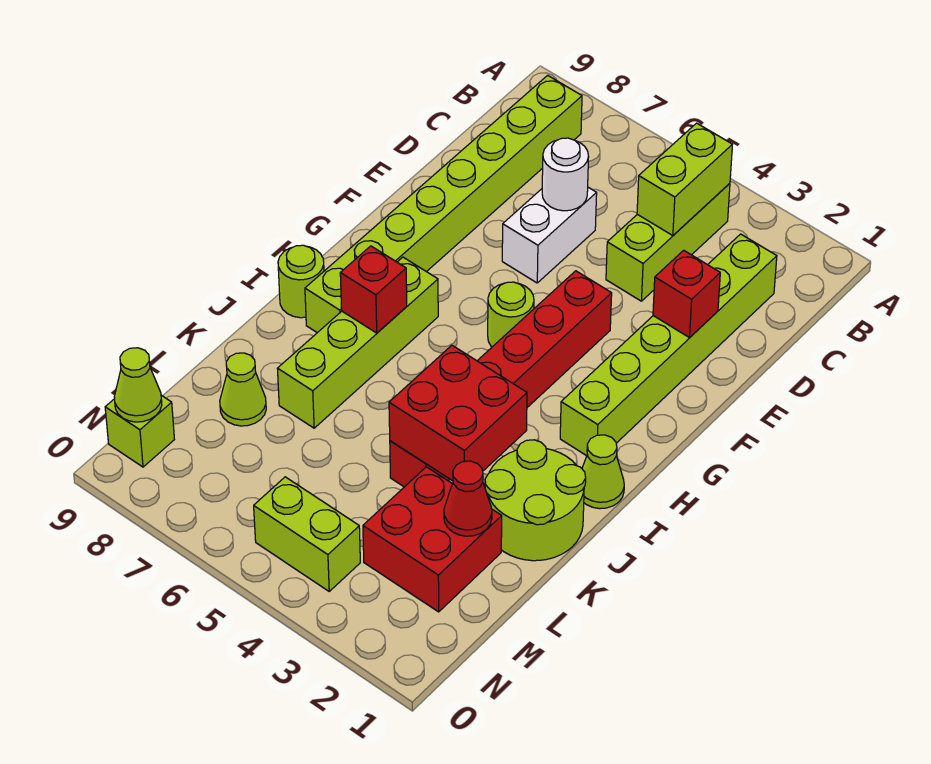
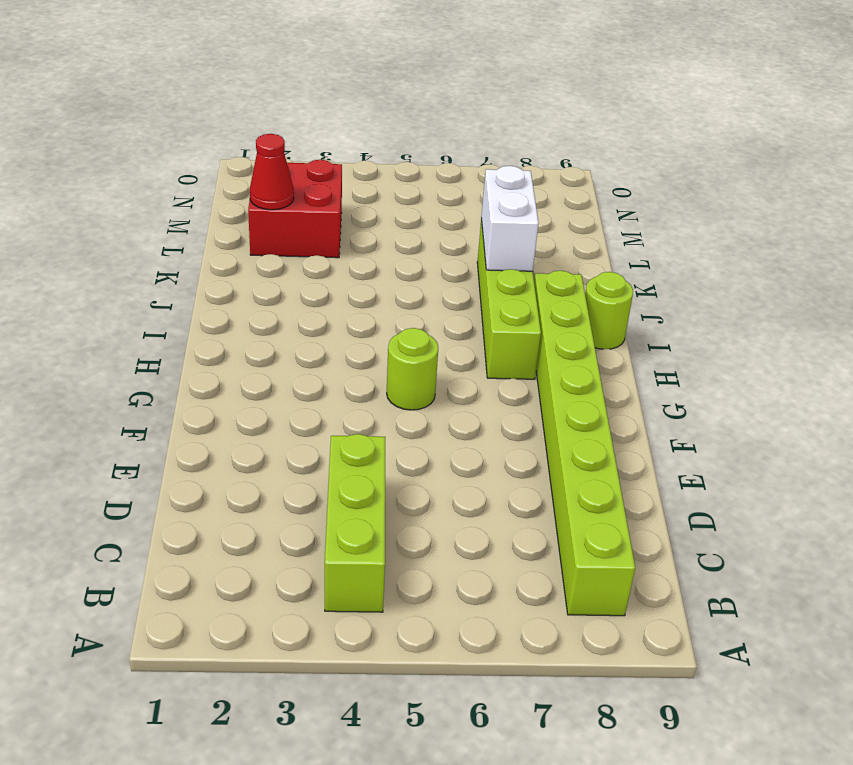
white 1x2 brick [481,166,539,271] -> white 1x2 brick moved to [502,187,597,283]
none -> lime 1x6 brick [560,234,777,456]
none -> red 1x6 brick [390,271,612,487]
none -> lime 1x1 cone [582,435,624,509]

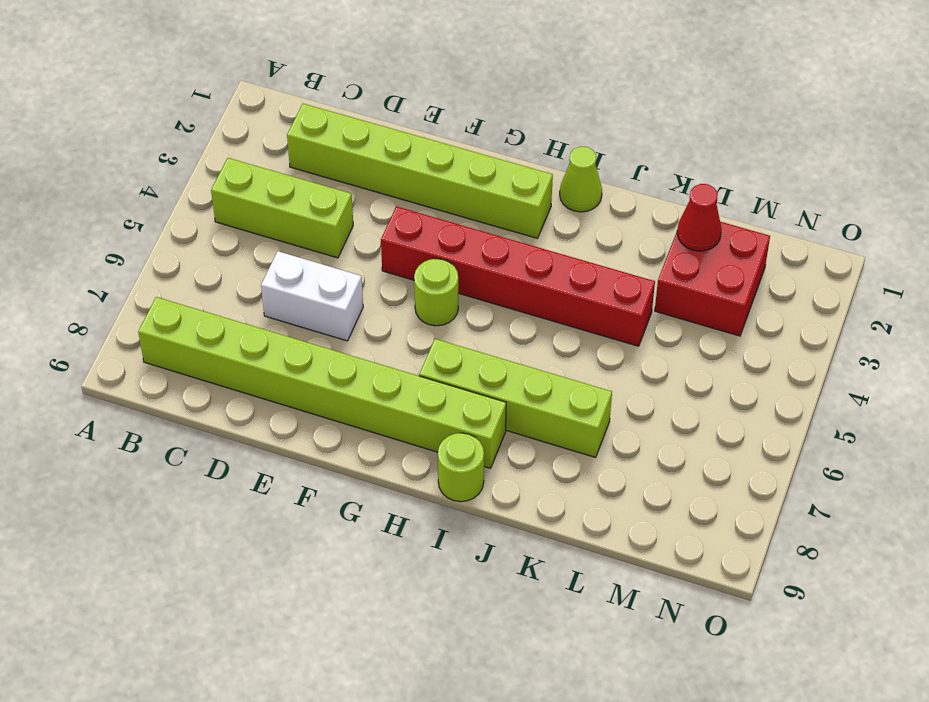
none -> lime 2x2 round brick [485,440,586,561]
none -> lime 1x1 cone [220,353,266,426]
none -> lime 1x2 brick [254,477,360,591]

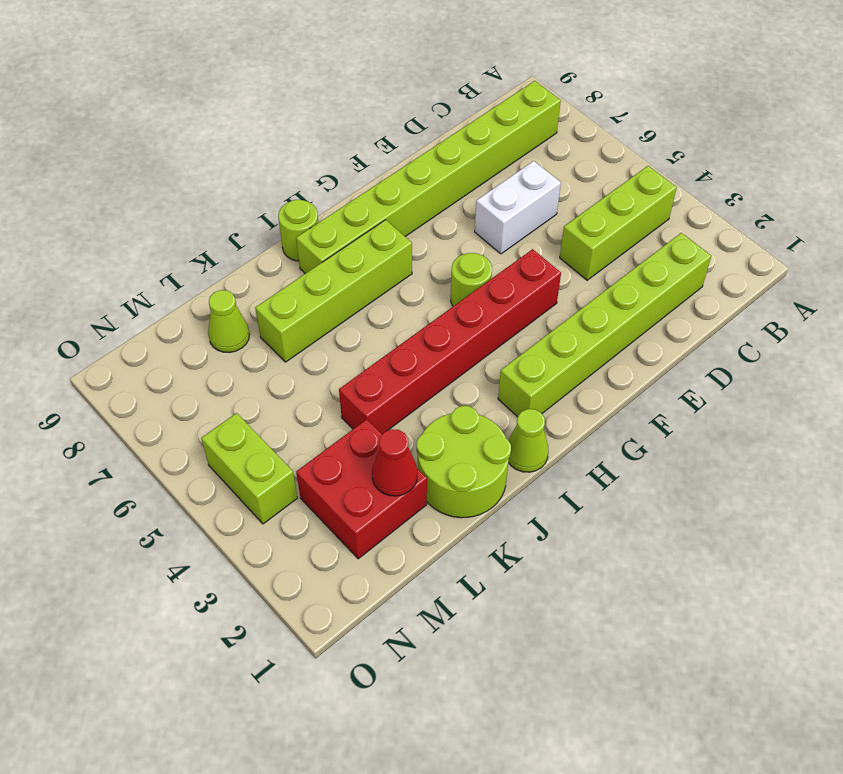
none -> lime 1x1 brick [105,395,174,467]
none -> lime 1x2 brick [637,123,732,236]
none -> white 1x1 round brick [542,138,589,211]

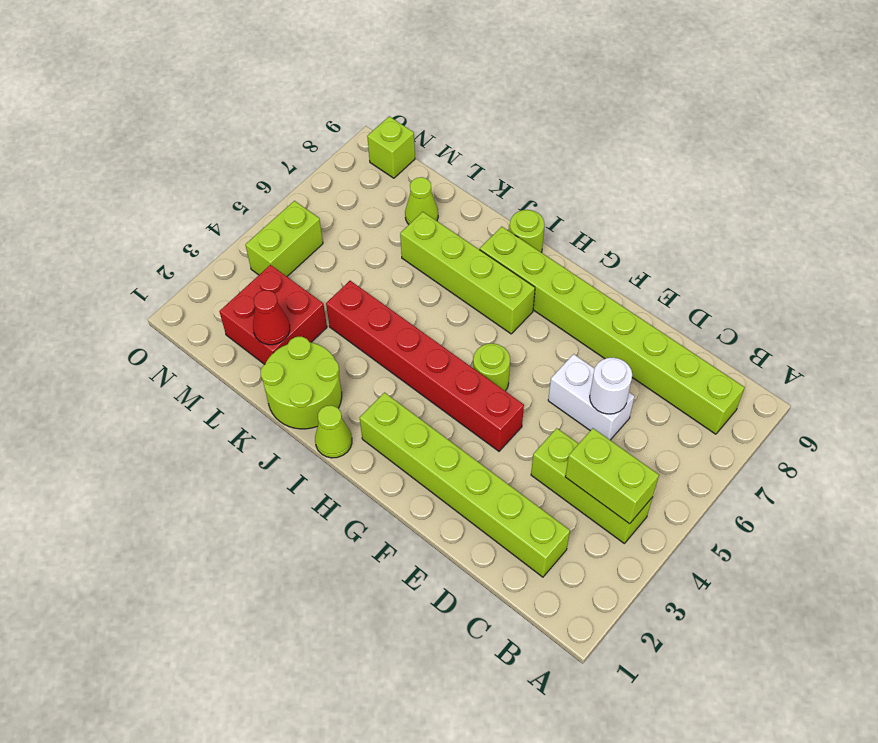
none -> red 1x1 brick [653,250,720,338]
none -> red 1x1 brick [340,246,407,333]
none -> red 2x2 brick [389,345,527,481]

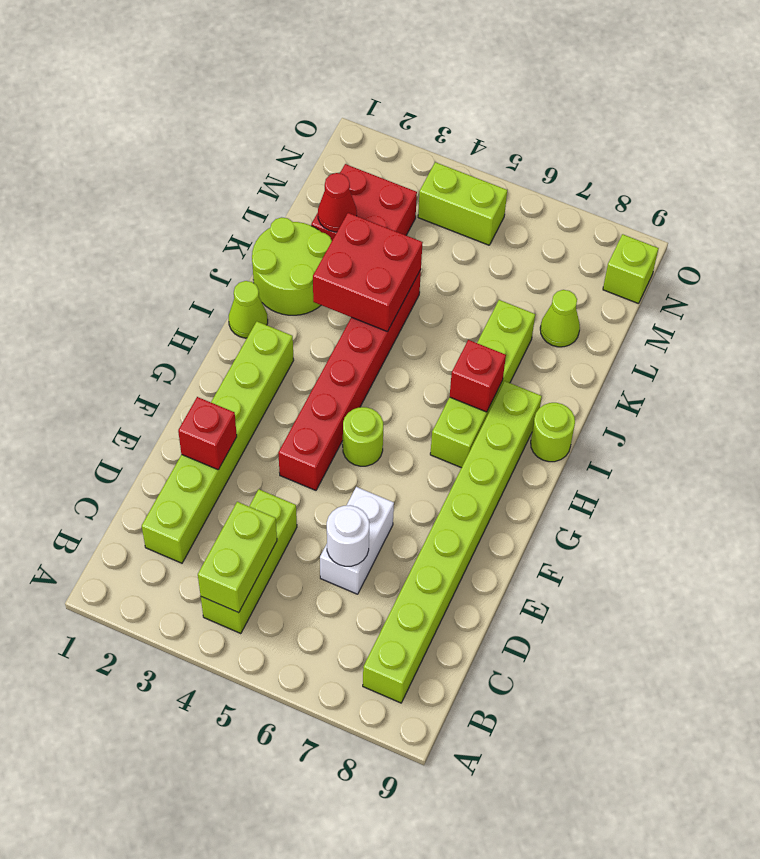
none -> lime 1x1 cone [114,348,162,422]

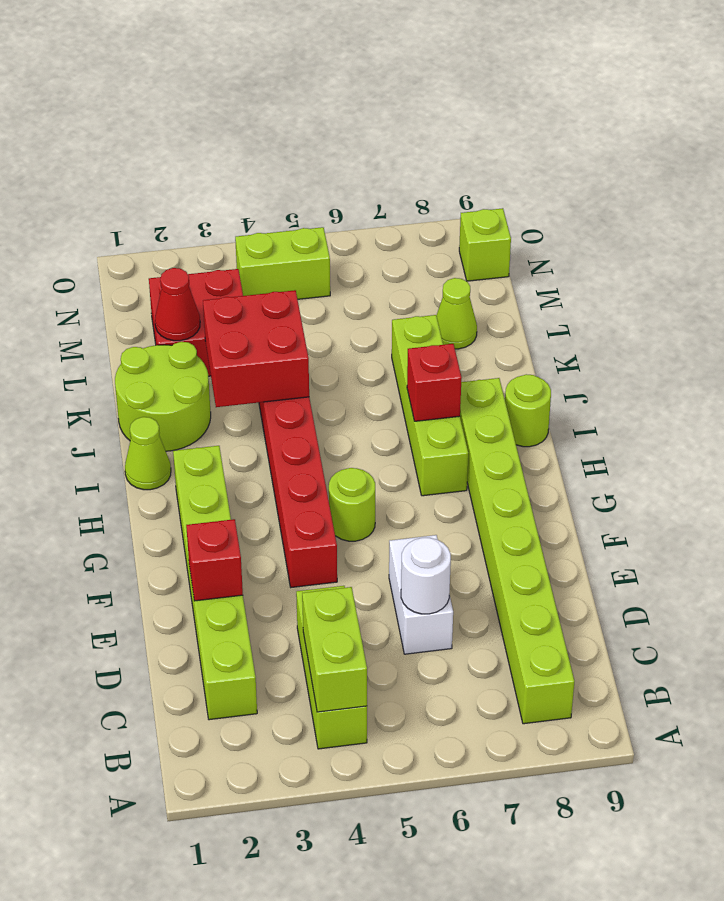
none -> lime 1x1 cone [114,348,162,422]

